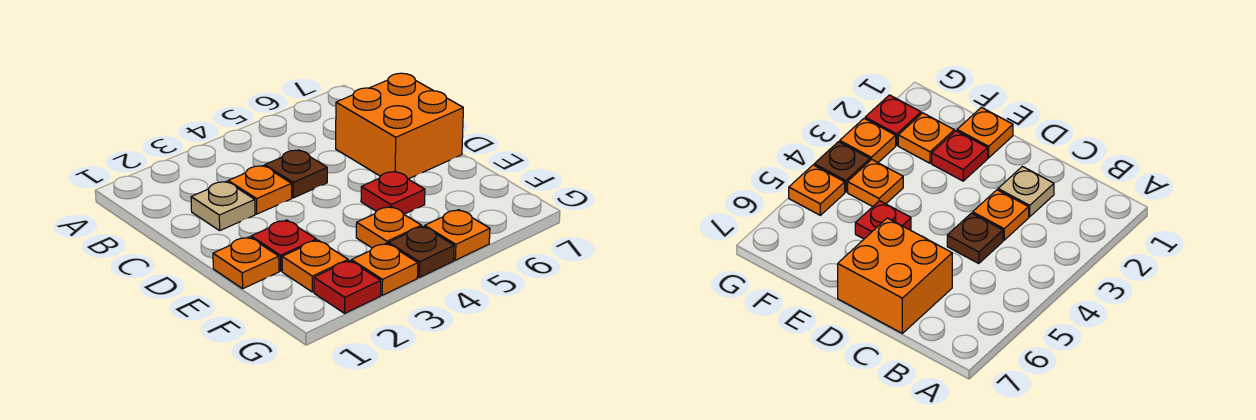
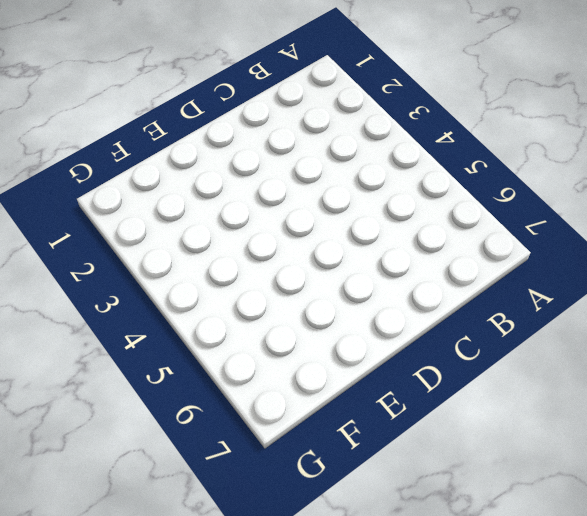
none -> tan 1x1 plate [191,181,255,230]
none -> orange 1x1 plate [228,166,292,214]
none -> brown 1x1 plate [265,150,327,198]

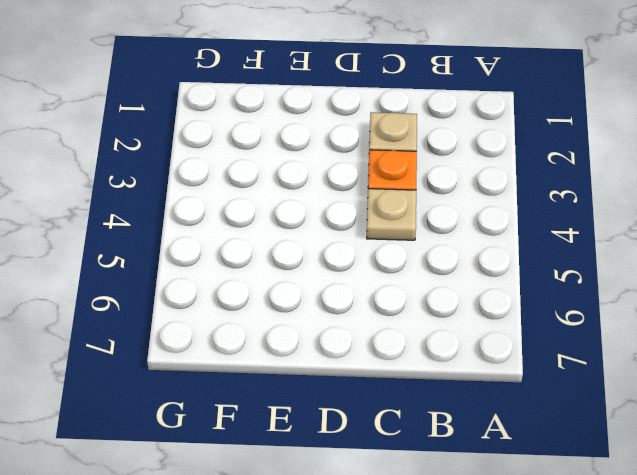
tan 1x1 plate [367,189,416,240] -> brown 1x1 plate [265,150,327,198]
none -> orange 2x2 brick [336,73,463,179]
none -> orange 1x1 plate [213,237,279,289]
none -> red 1x1 plate [251,220,316,271]

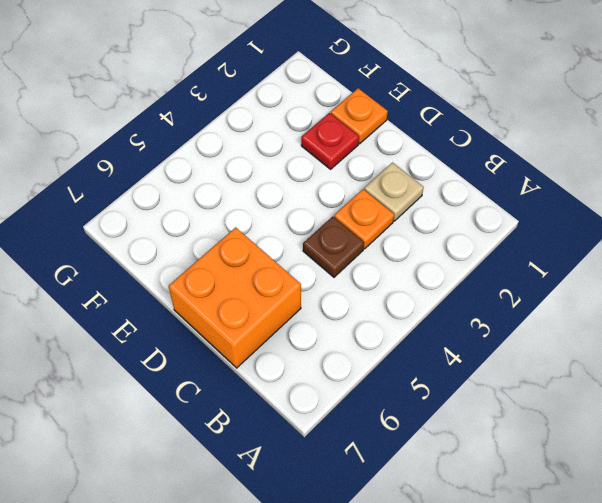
none -> red 1x1 plate [361,171,425,214]
none -> orange 1x1 plate [282,240,348,292]
none -> orange 1x1 plate [356,207,421,248]

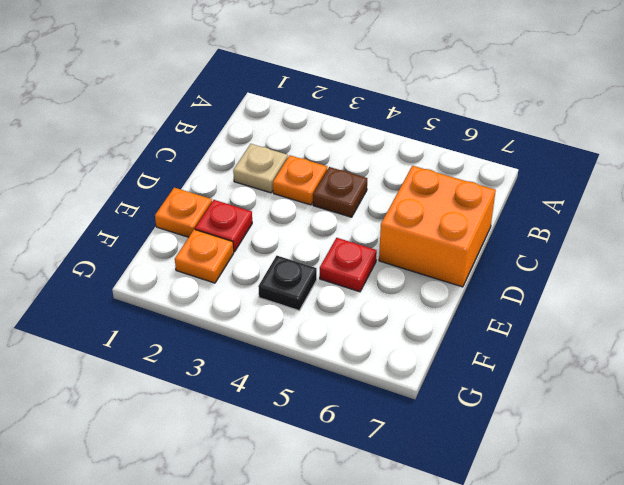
black 1x1 plate [258,256,317,310] -> orange 1x1 plate [356,207,421,248]
none -> red 1x1 plate [314,261,381,313]
none -> orange 1x1 plate [352,243,418,295]
none -> brown 1x1 plate [388,226,454,277]

